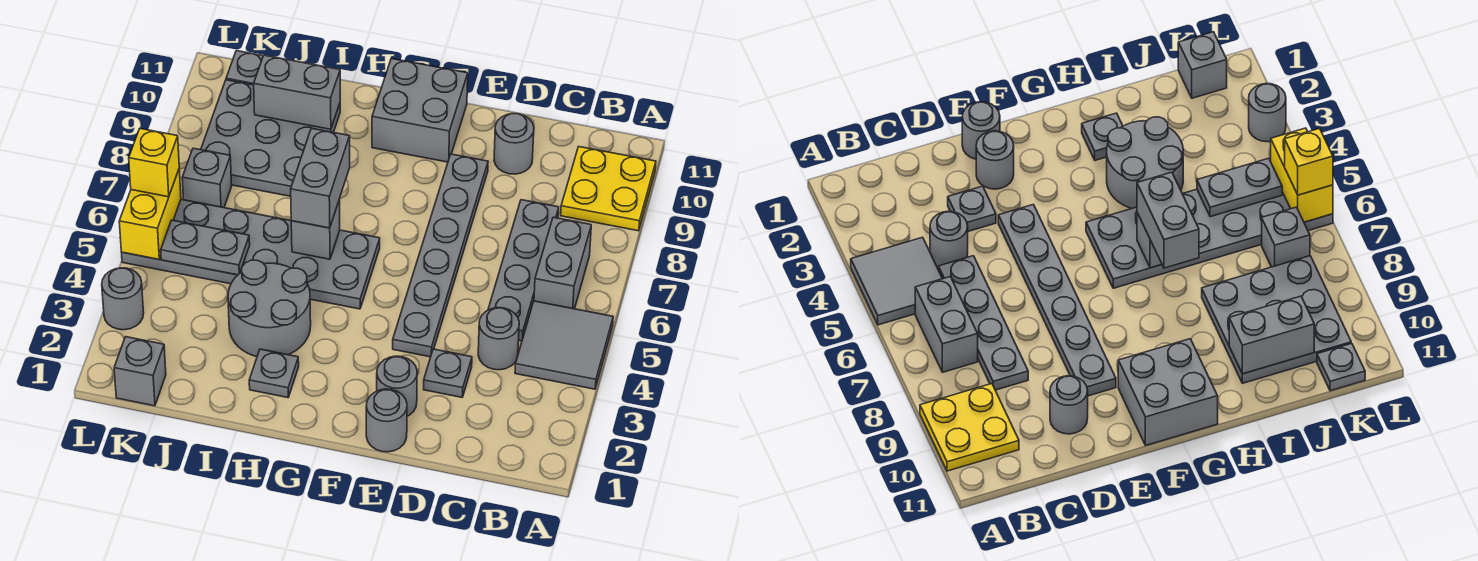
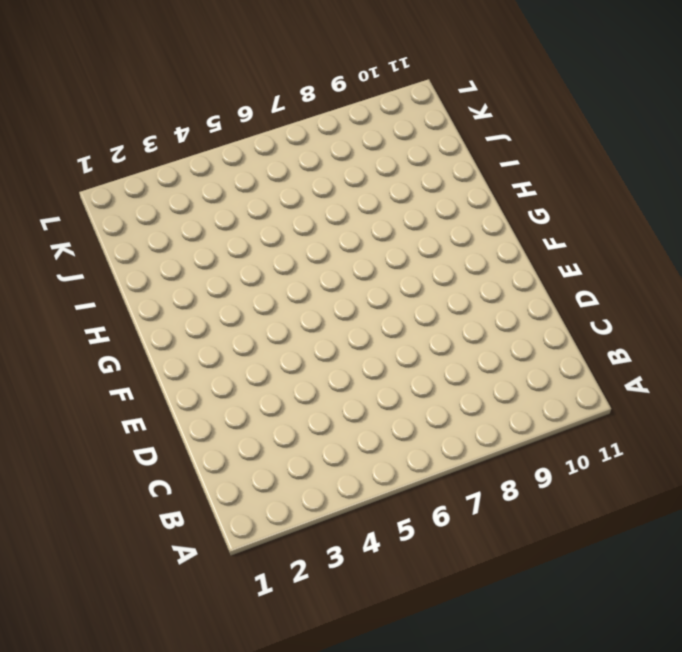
none -> grey 2x2 tile [515,301,613,389]
none -> yellow 2x2 plate [561,147,656,231]
none -> grey 1x2 brick [534,217,591,309]

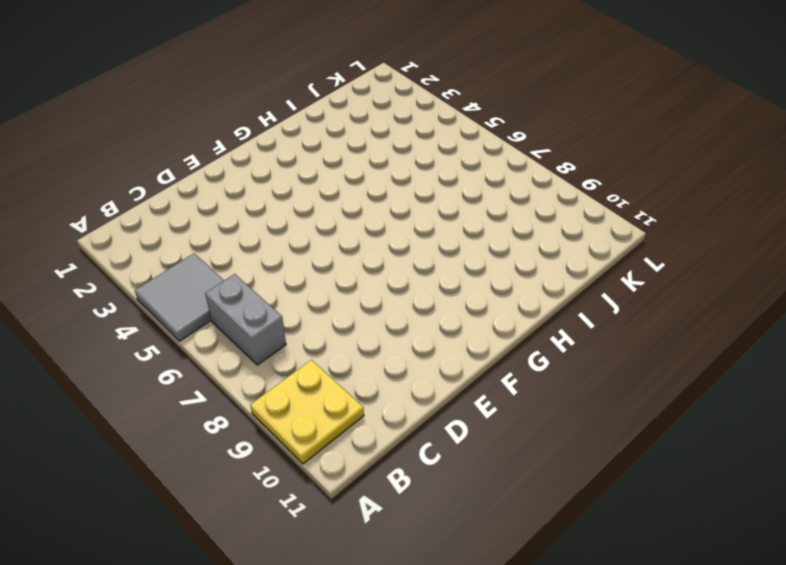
none -> grey 1x1 round brick [478,308,519,370]
none -> grey 1x4 plate [488,200,559,341]
none -> grey 1x1 plate [424,349,472,397]

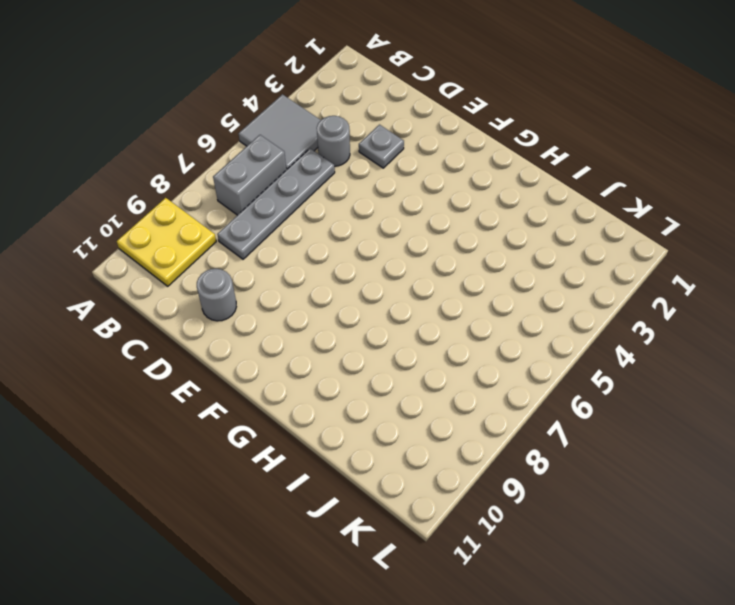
none -> grey 1x1 round brick [366,389,407,452]
none -> grey 1x1 round brick [377,356,417,416]
none -> grey 1x6 plate [393,154,488,357]

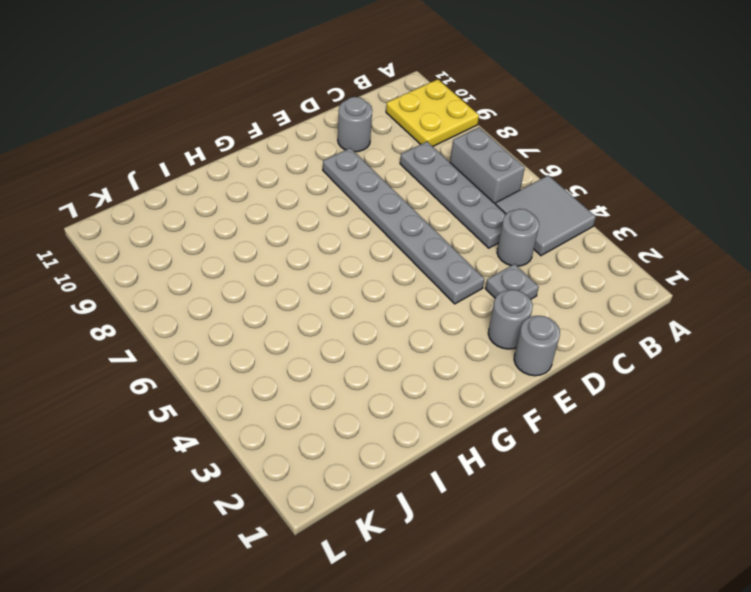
none -> grey 2x2 brick [372,59,468,162]
none -> grey 2x6 plate [121,199,380,309]
none -> grey 1x1 plate [249,349,299,398]

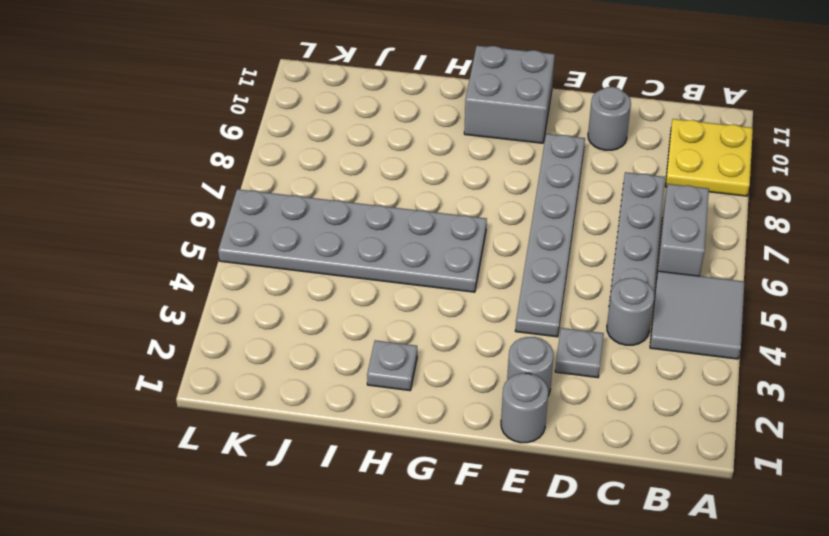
none -> grey 2x2 round brick [228,260,311,357]
none -> grey 3x3 plate [201,80,340,196]
none -> grey 1x1 brick [114,337,166,406]

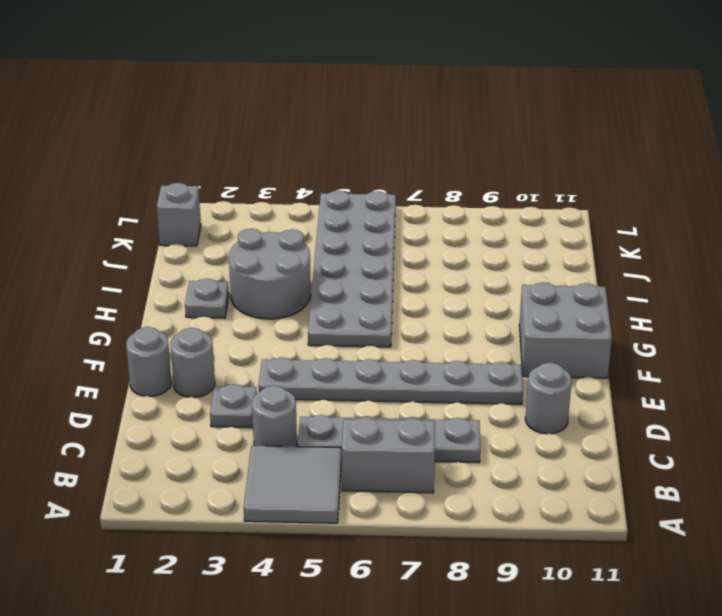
none -> yellow 2x2 plate [561,147,656,231]
none -> grey 3x3 plate [201,80,340,196]
none -> grey 1x1 brick [182,148,232,208]

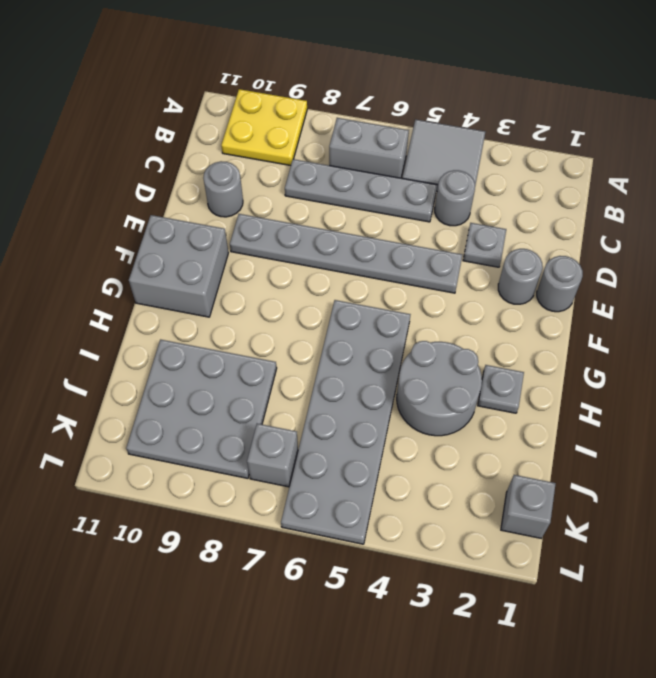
none -> grey 1x1 plate [226,51,263,85]
none -> grey 1x1 round brick [102,268,144,330]
none -> grey 1x1 brick [291,199,340,259]

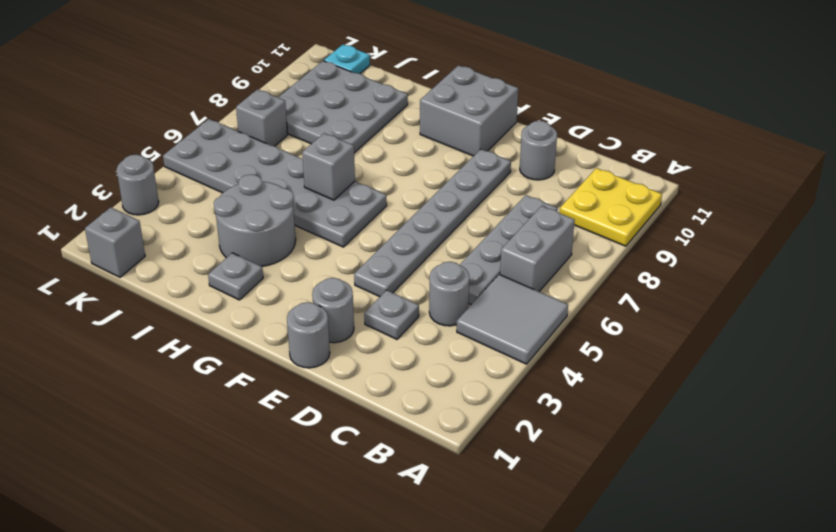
cyan 1x1 plate [324,44,370,74] -> grey 1x1 plate [226,51,263,85]
none -> grey 1x2 brick [254,55,340,129]
none -> grey 1x2 plate [161,220,250,275]
none -> yellow 1x2 brick [119,170,181,259]

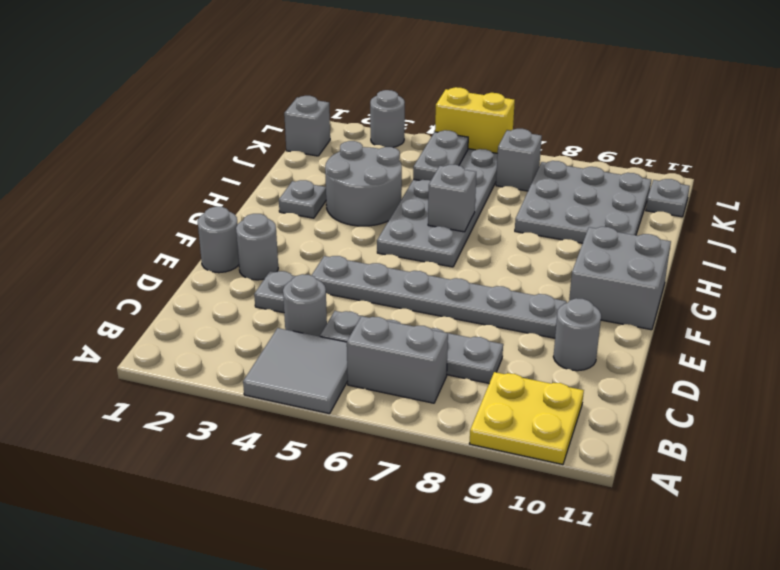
none -> grey 1x2 brick [254,55,340,129]
none -> grey 1x2 brick [291,128,350,228]
none -> yellow 1x1 brick [129,129,179,197]

